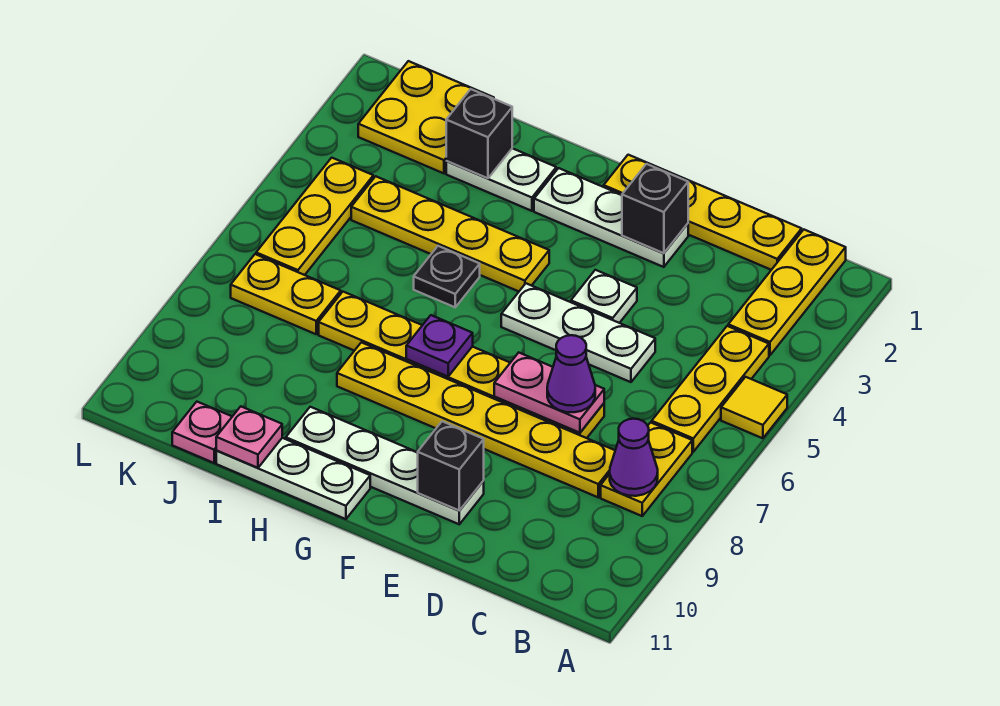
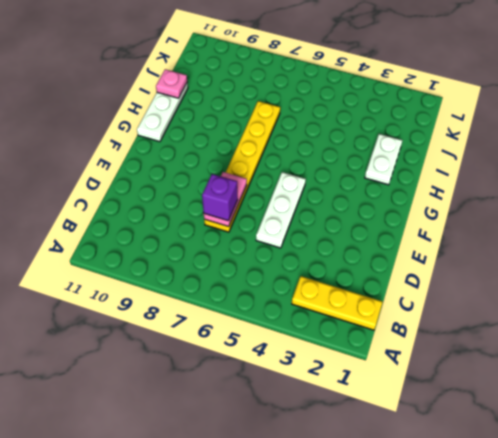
purple 1x1 brick [202,174,238,221] -> purple 1x1 cone [547,335,595,412]
none -> yellow 1x1 tile [721,377,787,438]
none -> yellow 1x3 plate [652,326,769,452]
none -> yellow 1x2 plate [601,422,692,516]

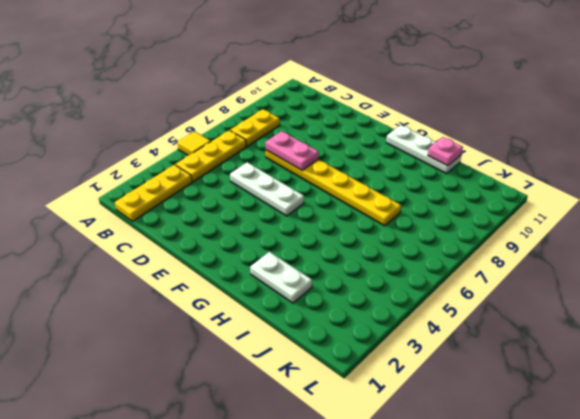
none -> yellow 1x4 plate [604,155,802,270]
none -> yellow 1x6 plate [337,342,615,497]
none -> white 1x3 plate [534,168,688,267]

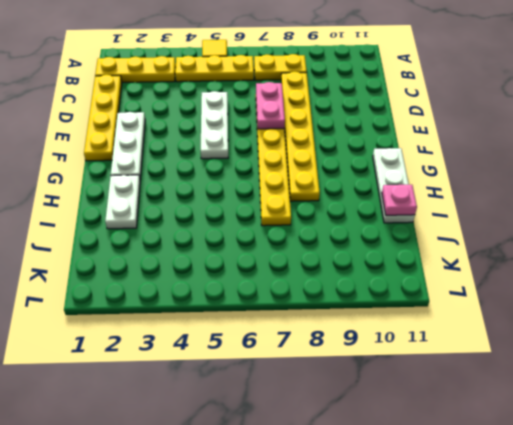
none -> white 1x1 plate [571,270,637,323]
none -> white 1x4 plate [286,407,484,524]
none -> yellow 1x4 plate [351,176,549,291]

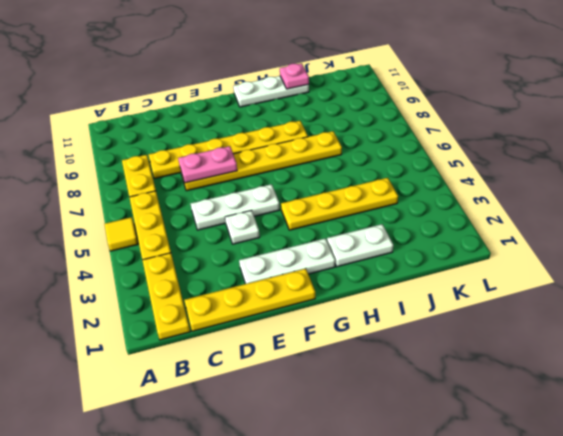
none -> white 1x4 plate [286,407,484,524]
none -> black 1x1 plate [414,246,480,307]
none -> yellow 2x2 plate [358,61,494,173]

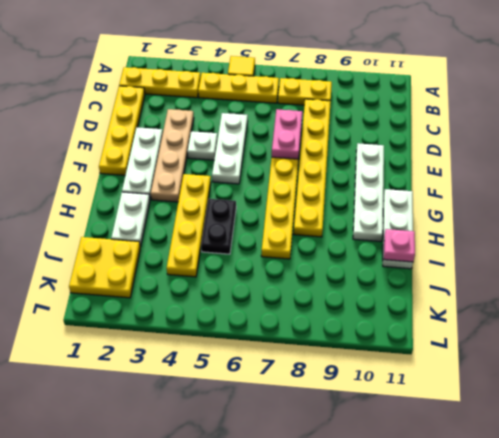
tan 1x4 plate [151,109,194,202] -> none
black 1x2 plate [201,199,236,254] -> black 1x1 plate [414,246,480,307]
none -> yellow 1x2 plate [231,254,341,334]
none -> pink 1x1 plate [172,402,232,463]
none -> yellow 1x3 plate [256,158,373,275]

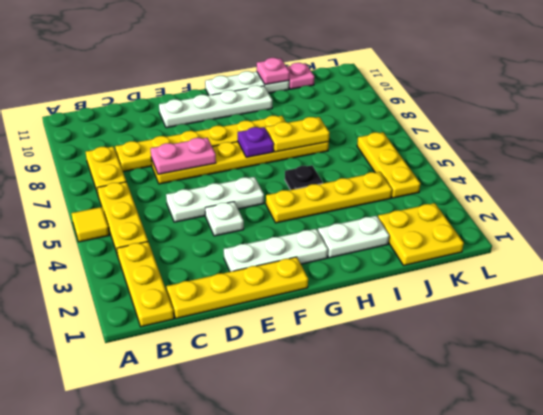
yellow 1x2 plate [266,117,330,152] -> yellow 1x2 plate moved to [231,254,341,334]
none -> purple 1x1 cone [610,419,658,496]
none -> black 1x1 brick [622,164,688,253]
none -> black 1x1 brick [418,421,484,511]

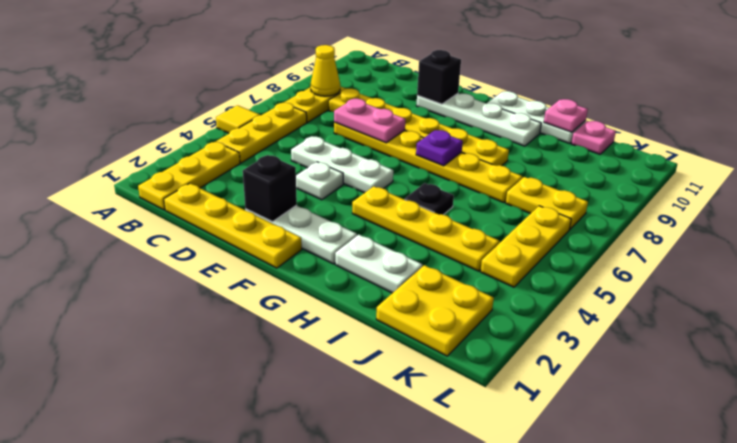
yellow 1x1 cone [311,45,340,96] -> purple 1x1 cone [610,419,658,496]
none -> black 1x1 brick [446,89,512,178]
none -> purple 1x1 cone [547,335,595,412]

